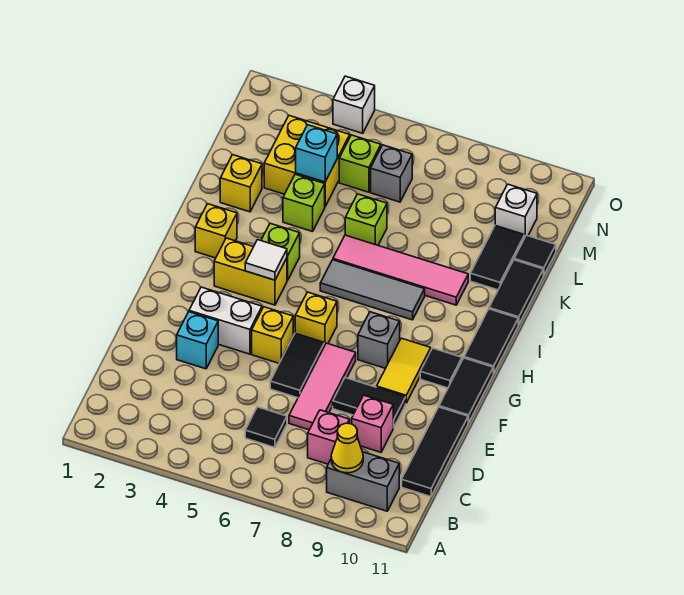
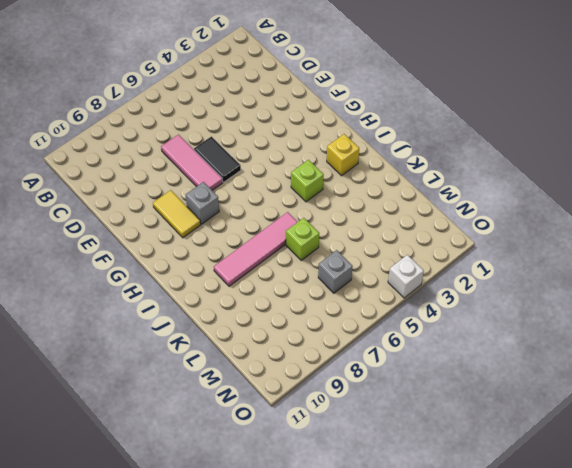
none -> grey 1x2 brick [327,452,399,511]
none -> black 1x1 tile [245,407,287,447]
none -> pink 1x1 brick [308,410,349,464]
none -> black 1x3 tile [402,407,468,497]

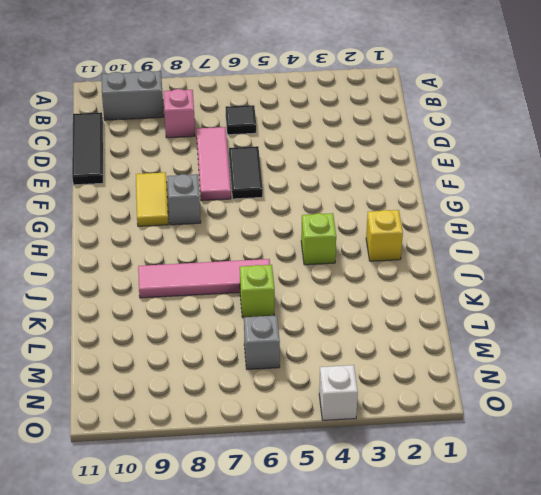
none -> pink 1x1 brick [352,395,393,452]
none -> cyan 1x1 brick [177,312,218,369]
none -> black 1x2 tile [333,378,406,428]
none -> white 1x2 brick [189,287,262,354]

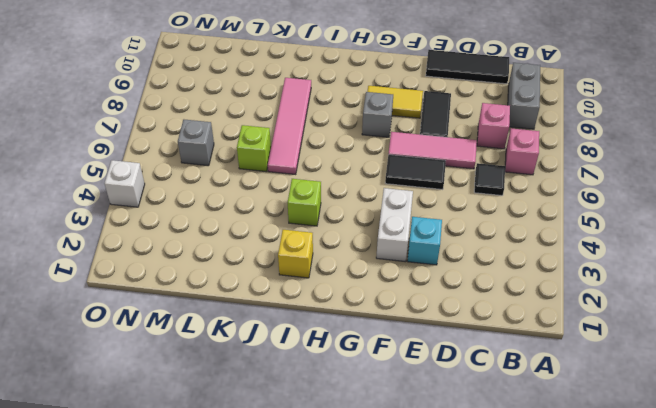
pink 1x1 brick [505,128,539,175] -> pink 1x1 brick moved to [352,395,393,452]
none -> yellow 1x1 brick [252,307,293,363]
none -> black 1x2 tile [439,358,493,423]
none -> yellow 1x1 brick [295,292,337,344]
none -> black 1x1 tile [420,348,462,388]

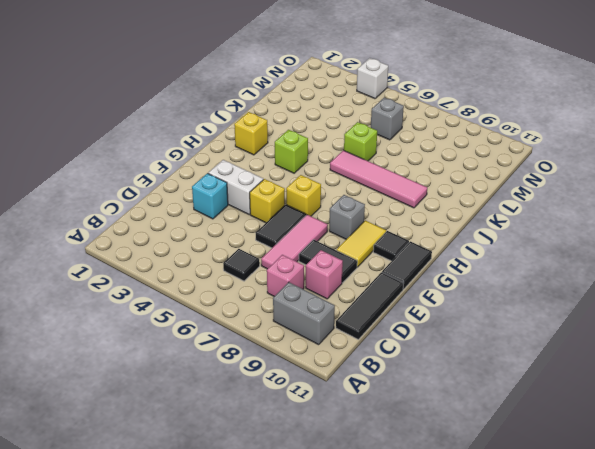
none -> yellow 1x2 brick [214,238,287,305]
none -> black 1x2 tile [464,309,518,374]
none -> grey 1x3 tile [320,260,425,320]
none -> black 1x2 tile [489,260,543,325]

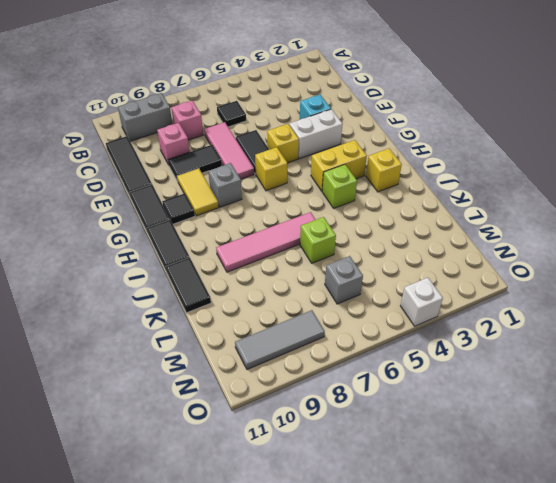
grey 1x3 tile [235,310,325,369] -> grey 1x3 tile moved to [320,260,425,320]
none -> yellow 1x1 brick [220,155,262,212]
none -> lime 1x1 brick [283,174,325,232]
none -> black 1x2 tile [470,226,525,290]
none -> yellow 2x2 brick [264,116,350,206]

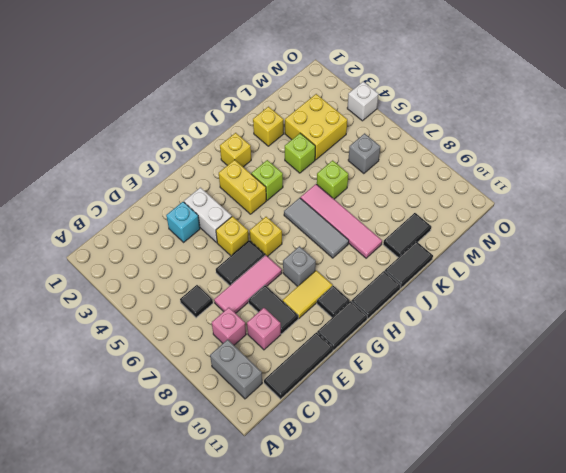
none -> black 1x1 tile [514,235,556,276]
none -> lime 1x1 brick [339,135,381,192]
none -> white 1x1 brick [495,184,537,236]
none -> yellow 1x1 cone [331,423,363,473]

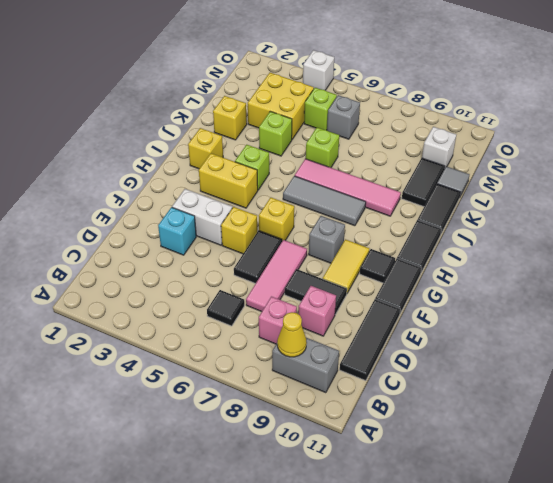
grey 1x1 tile [437,166,470,196] -> black 1x1 tile [514,235,556,276]
none -> white 1x1 tile [245,240,287,280]
none -> cyan 1x1 brick [296,125,337,182]

